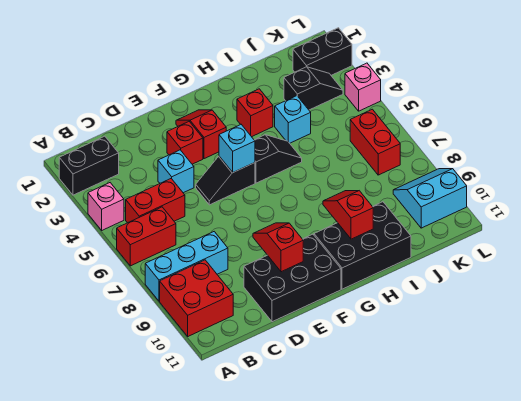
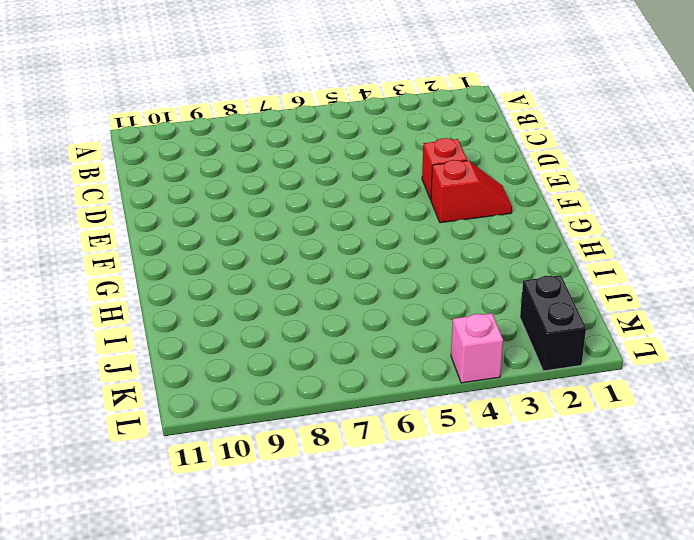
none -> black 1x2 brick [59,136,119,195]
none -> pink 1x1 brick [88,183,124,230]
none -> red 1x2 brick [117,207,176,266]

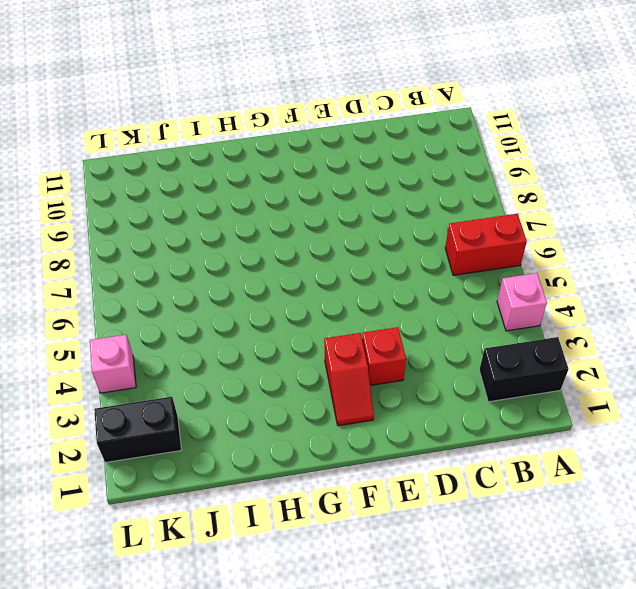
none -> cyan 1x3 brick [145,232,228,301]
none -> red 2x2 brick [160,260,233,336]
none -> red 1x2 brick [126,179,185,223]

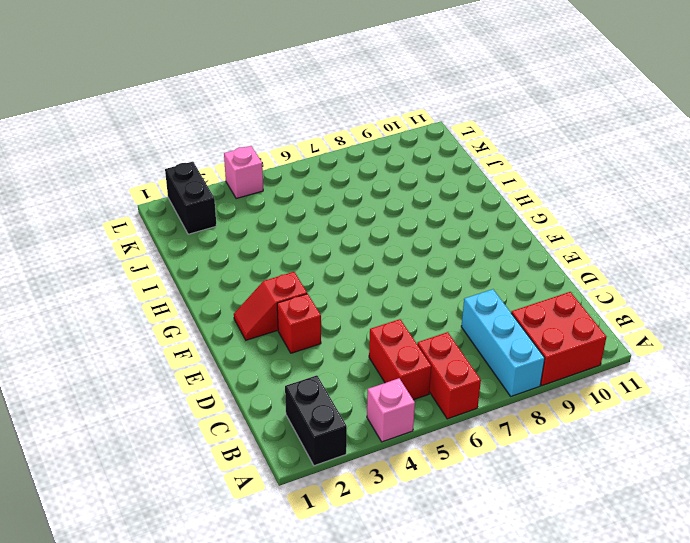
none -> cyan 1x1 brick [158,150,194,193]
none -> black 2x3 brick [244,234,341,322]
none -> black 1x2 slope [196,156,255,205]

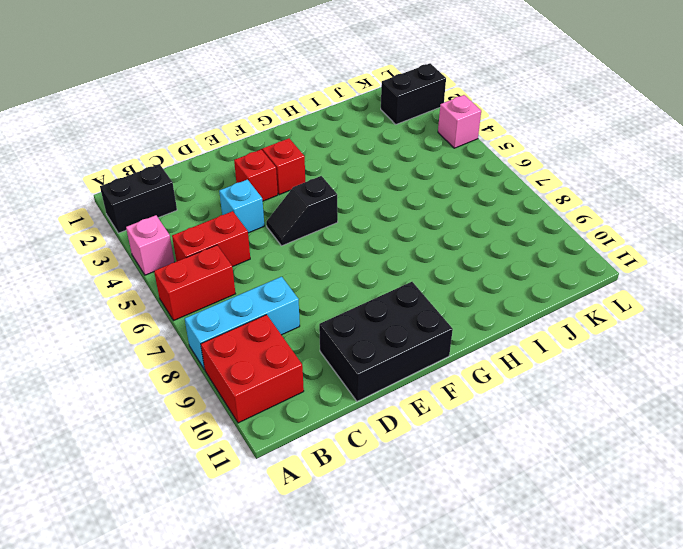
none -> black 1x2 slope [255,135,302,183]
none -> black 2x3 brick [314,202,411,289]
none -> red 1x1 brick [237,89,273,137]

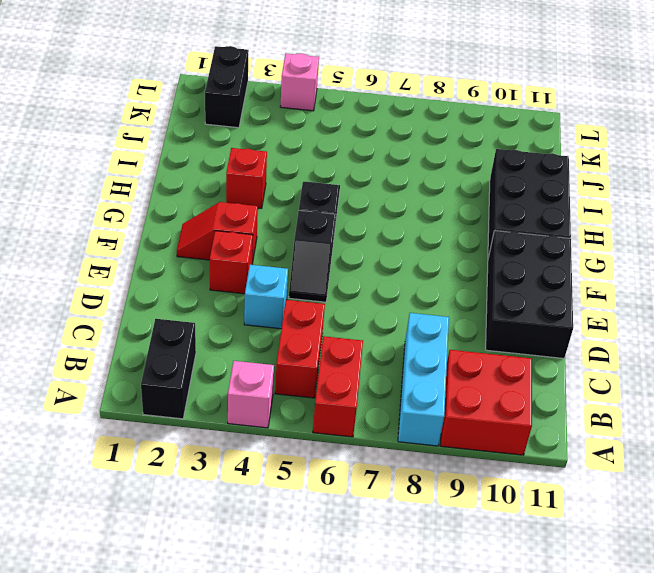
none -> cyan 1x1 brick [275,96,311,143]
none -> black 1x2 slope [284,67,343,110]
none -> red 1x2 brick [350,109,400,175]

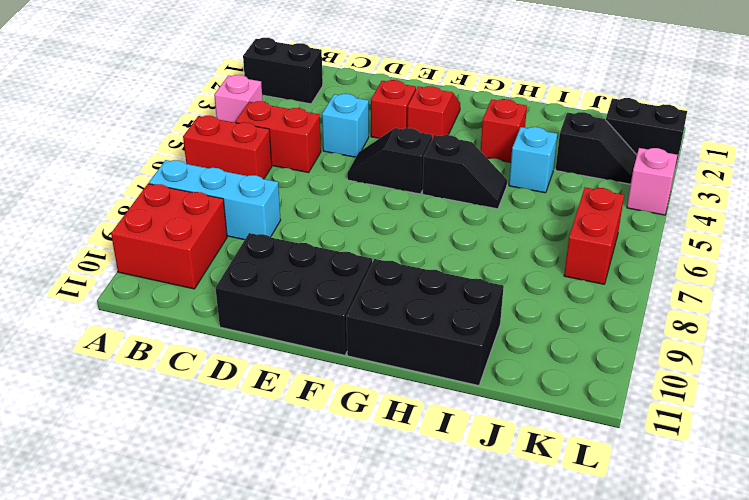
none -> cyan 2x2 slope [393,169,467,228]
none -> red 1x2 slope [253,223,303,272]
none -> cyan 1x1 brick [219,124,255,172]

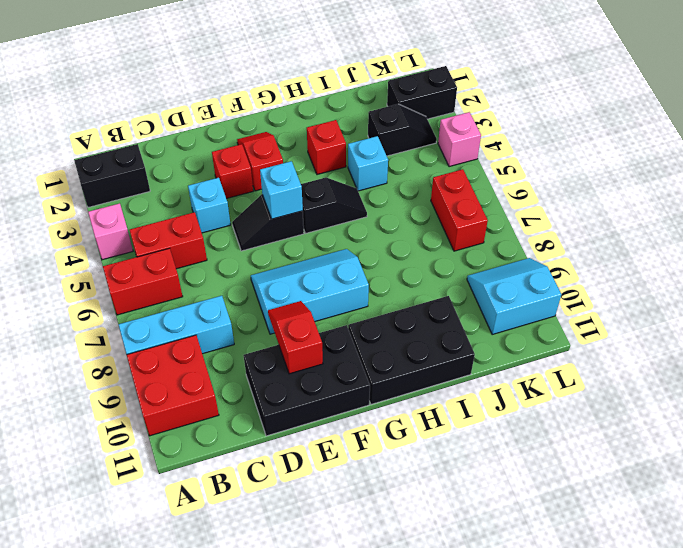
cyan 2x3 slope [251,249,369,334] -> none
none -> red 1x2 slope [323,191,373,239]

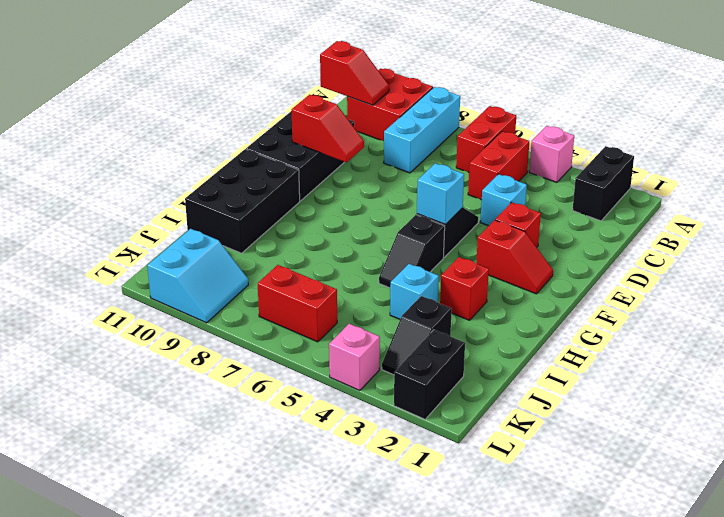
red 1x2 slope [320,41,389,105] -> red 1x2 slope moved to [323,191,373,239]

